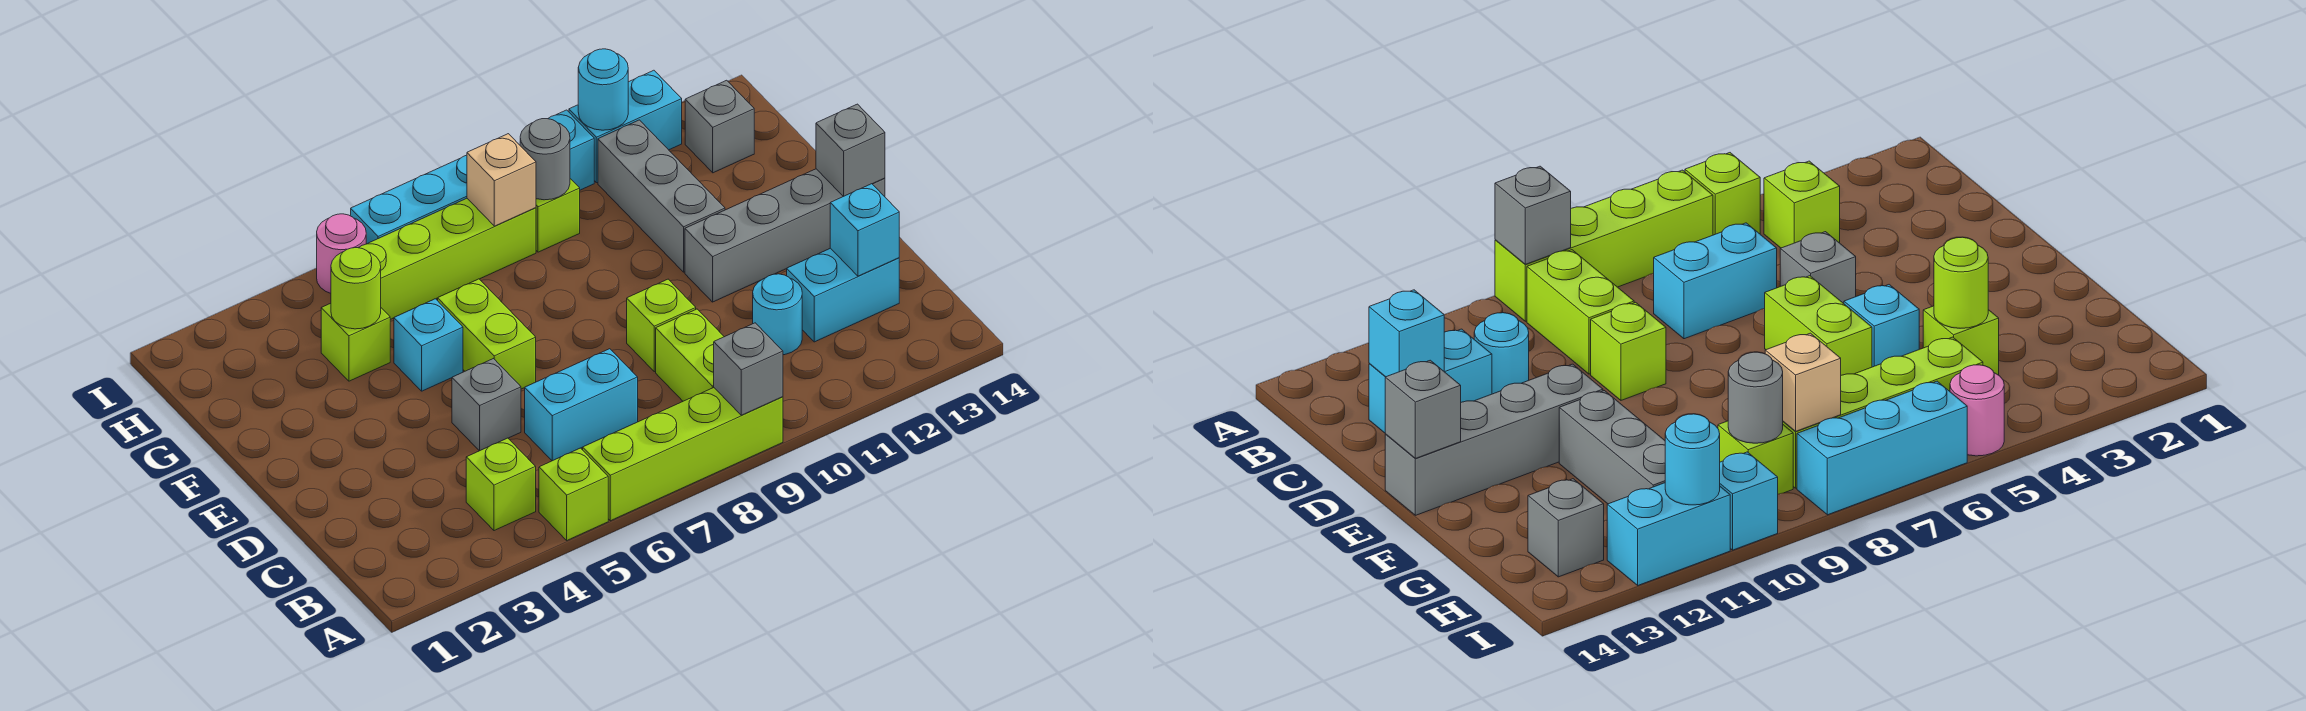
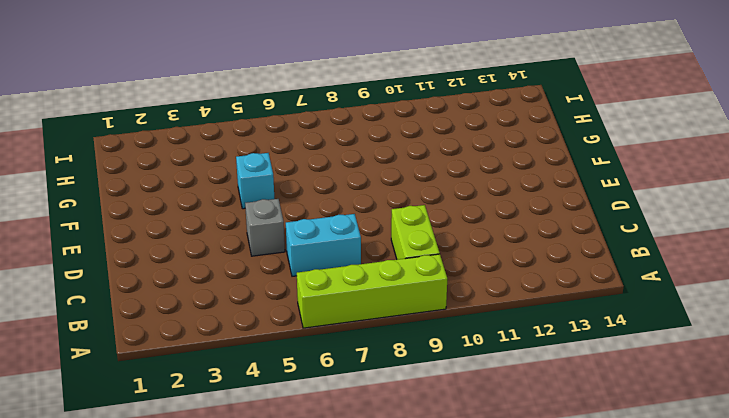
none -> lime 1x1 brick [539,448,608,540]
none -> lime 1x1 brick [466,438,536,531]
none -> cyan 1x1 round brick [753,274,802,355]

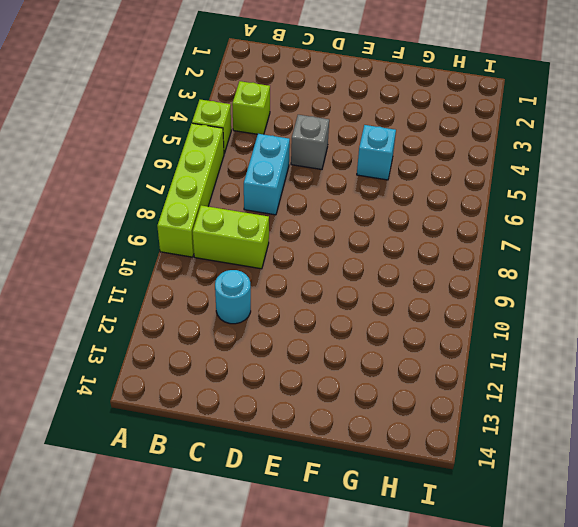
none -> cyan 1x2 brick [787,248,899,342]
none -> lime 1x1 brick [627,279,696,372]
none -> lime 1x2 brick [438,279,536,389]

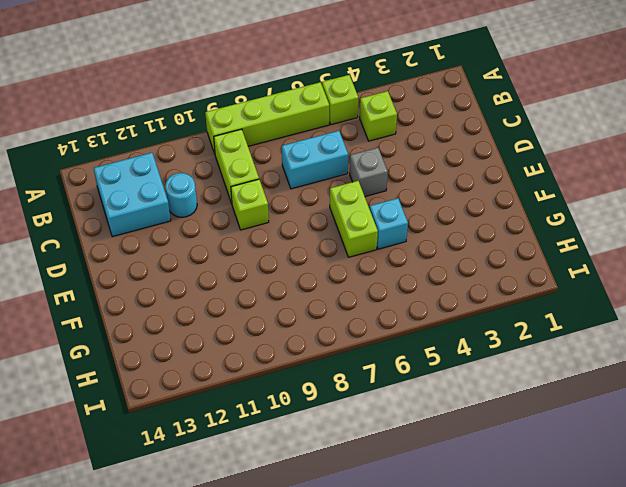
cyan 2x2 brick [94,153,171,237] -> cyan 1x2 brick [787,248,899,342]
none -> grey 1x4 brick [685,169,885,302]
none -> grey 1x3 brick [598,120,725,272]
none -> lime 1x1 brick [321,303,390,381]

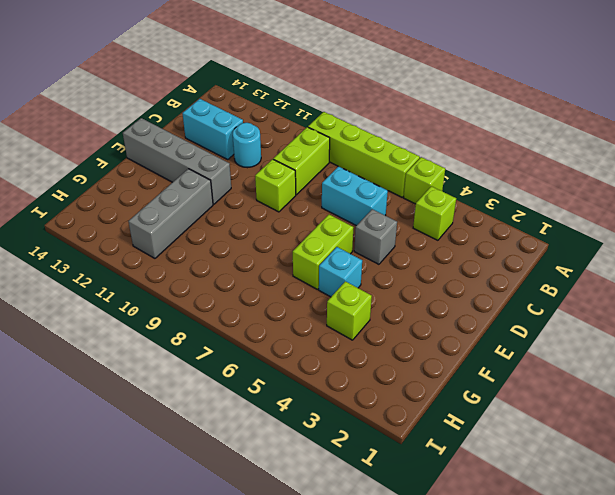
none -> lime 1x4 brick [359,199,536,319]
none -> lime 1x1 brick [536,179,580,252]
none -> grey 1x1 brick [685,80,754,173]

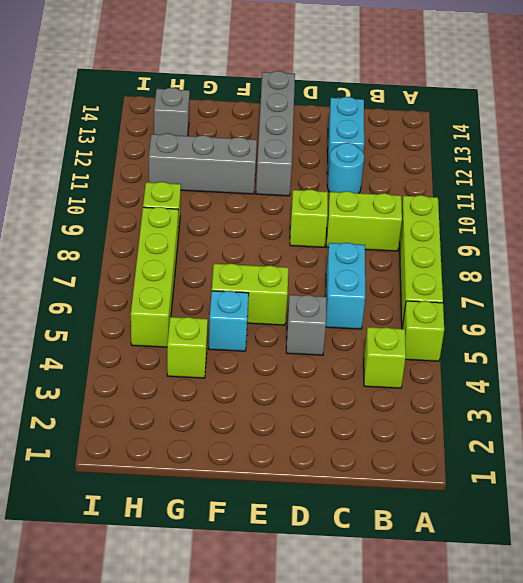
none -> pink 1x1 round brick [317,214,366,293]
none -> cyan 1x3 brick [351,155,467,244]
none -> cyan 1x1 brick [548,110,594,190]

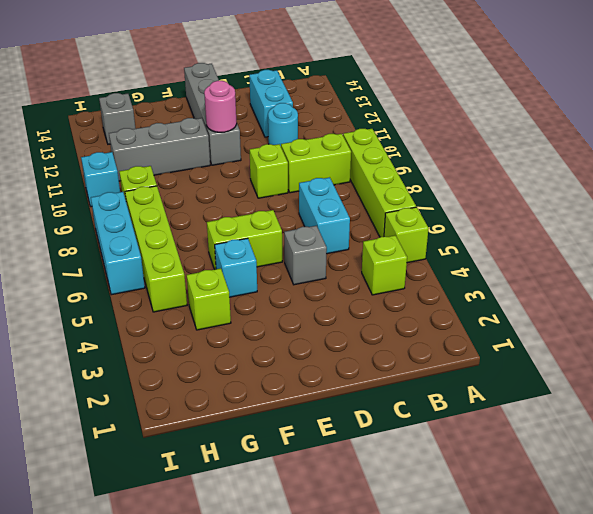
pink 1x1 round brick [204,81,237,132] -> pink 1x1 round brick moved to [317,214,366,293]
none -> cyan 1x2 brick [569,70,682,183]
none -> grey 1x1 brick [714,323,783,415]
none -> cyan 1x1 brick [830,184,899,276]

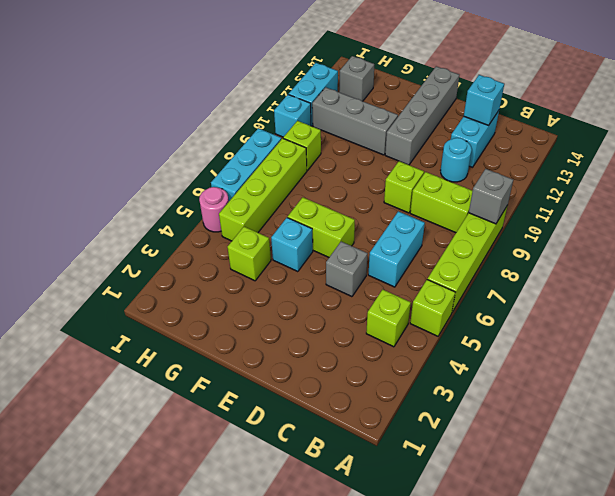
none -> grey 1x1 brick [816,104,885,196]
none -> lime 1x1 round brick [331,248,381,329]
none -> tan 1x1 brick [467,134,536,226]

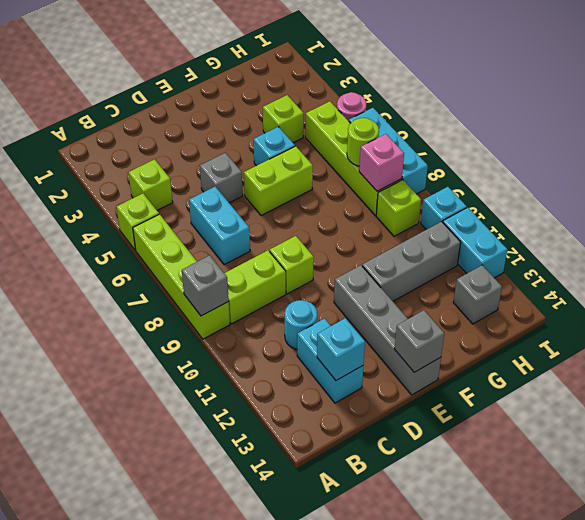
lime 1x1 round brick [347,118,379,166] -> lime 1x1 round brick moved to [331,248,381,329]
pink 1x1 brick [359,134,404,191] -> tan 1x1 brick [467,134,536,226]
none -> grey 1x1 round brick [520,119,570,200]
none -> cyan 1x1 round brick [578,49,628,130]

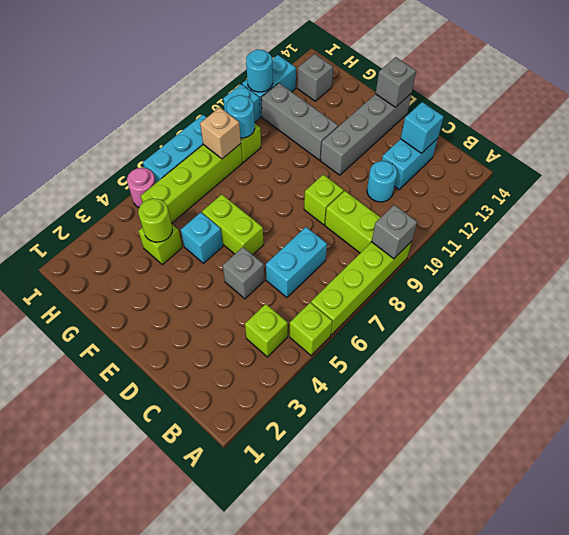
cyan 1x1 round brick [227,95,255,138] -> grey 1x1 round brick [520,119,570,200]

